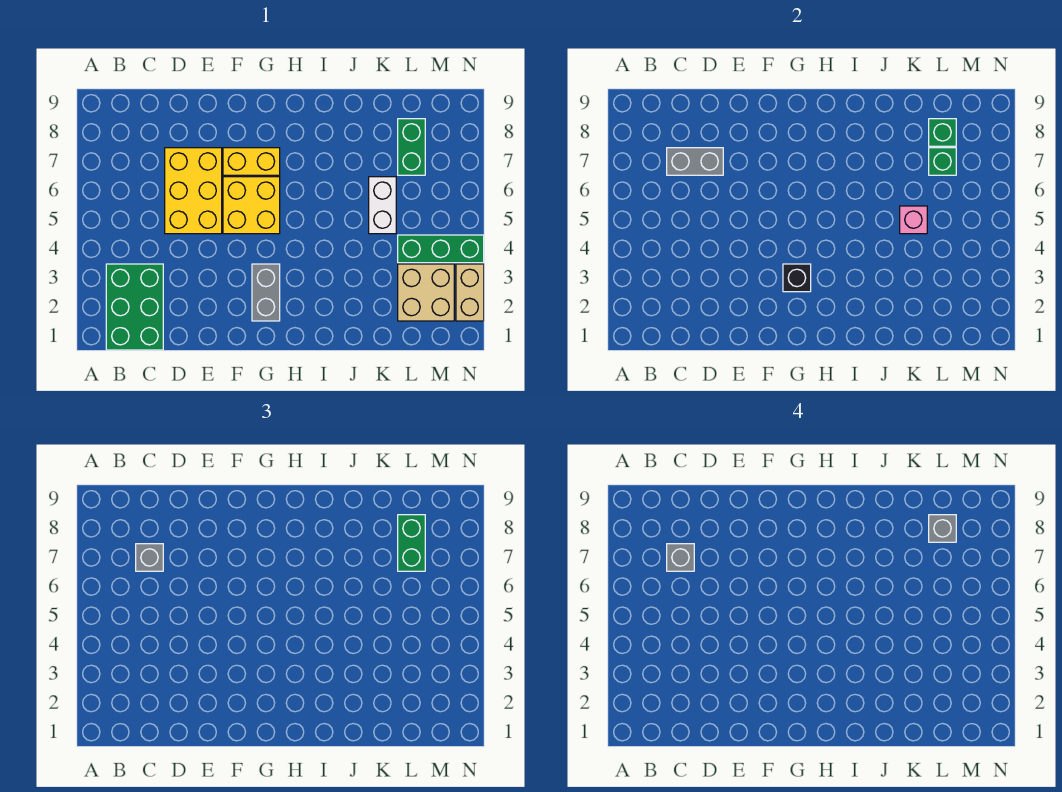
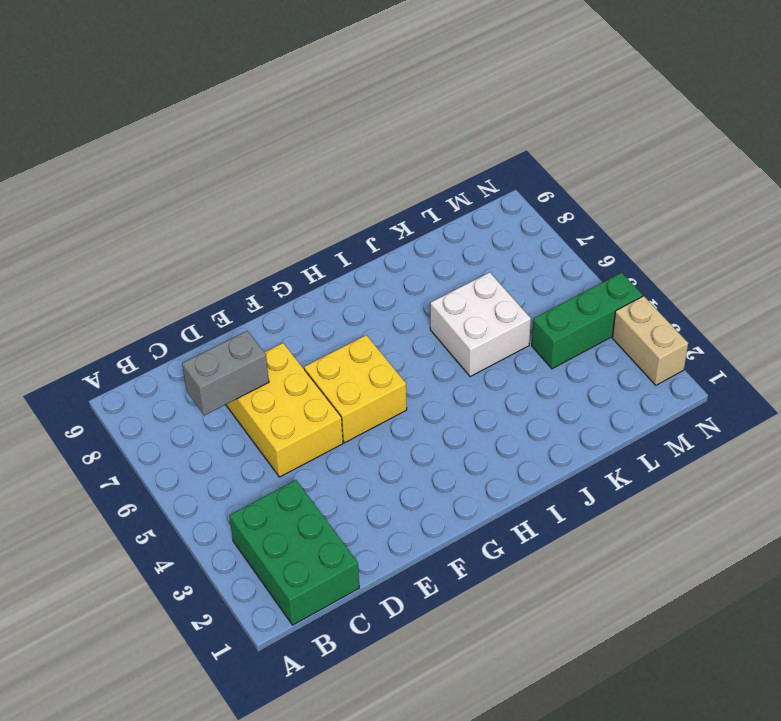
white 2x2 brick [430,272,531,377] -> white 1x2 brick [369,177,396,234]
none -> yellow 1x2 brick [223,148,280,175]
none -> grey 1x2 brick [252,264,280,321]
none -> tan 2x2 brick [398,264,454,321]

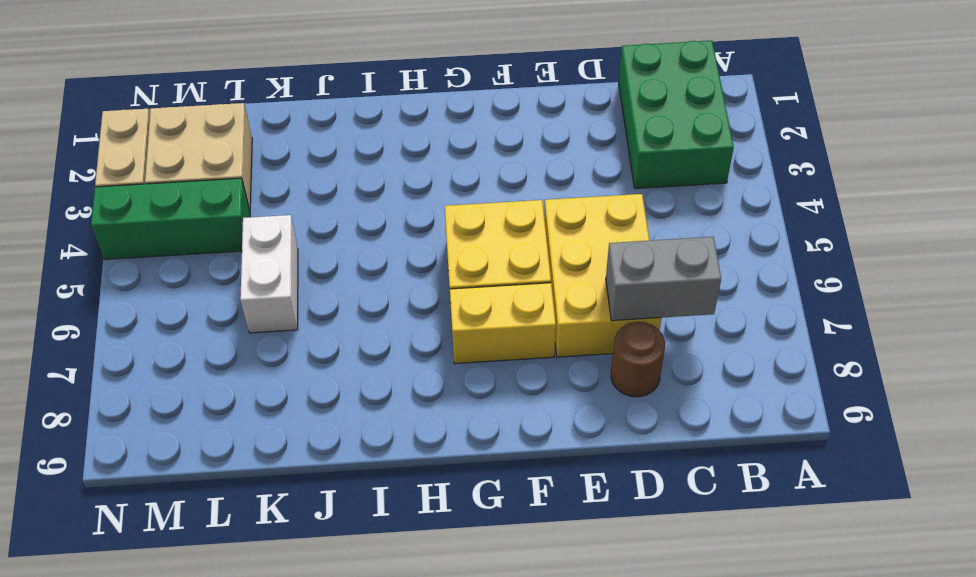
brown 1x1 round brick [611,322,665,397] -> none
none -> grey 1x2 brick [252,264,280,321]
none -> green 1x2 brick [398,119,425,175]
none -> black 1x1 brick [783,264,811,292]

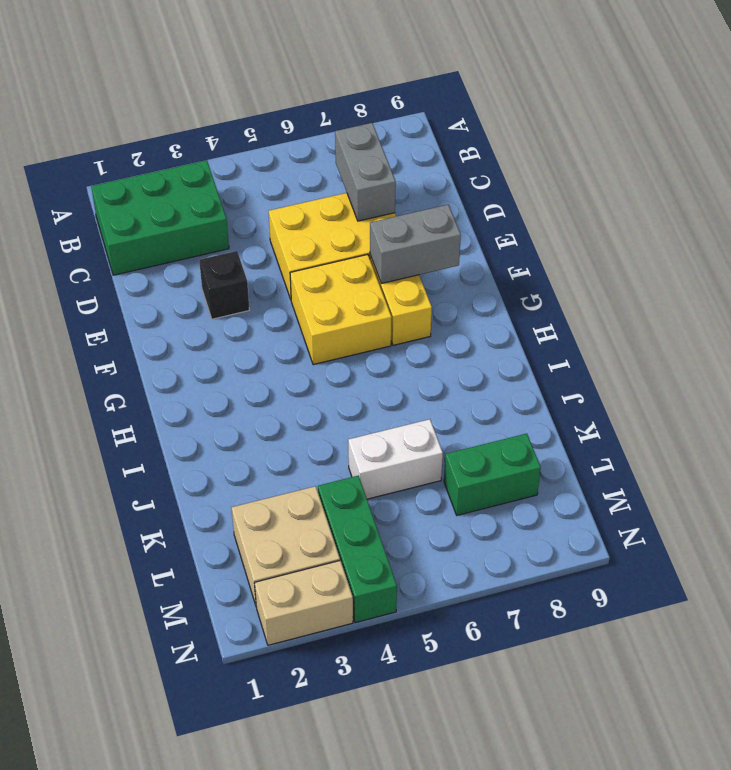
black 1x1 brick [199,251,249,319] -> black 1x1 brick moved to [783,264,811,292]
grey 1x2 brick [370,205,461,284] -> grey 1x2 brick moved to [252,264,280,321]
none -> pink 1x1 brick [900,206,927,234]
none -> green 1x1 brick [929,148,956,175]
none -> green 1x1 brick [929,119,956,146]

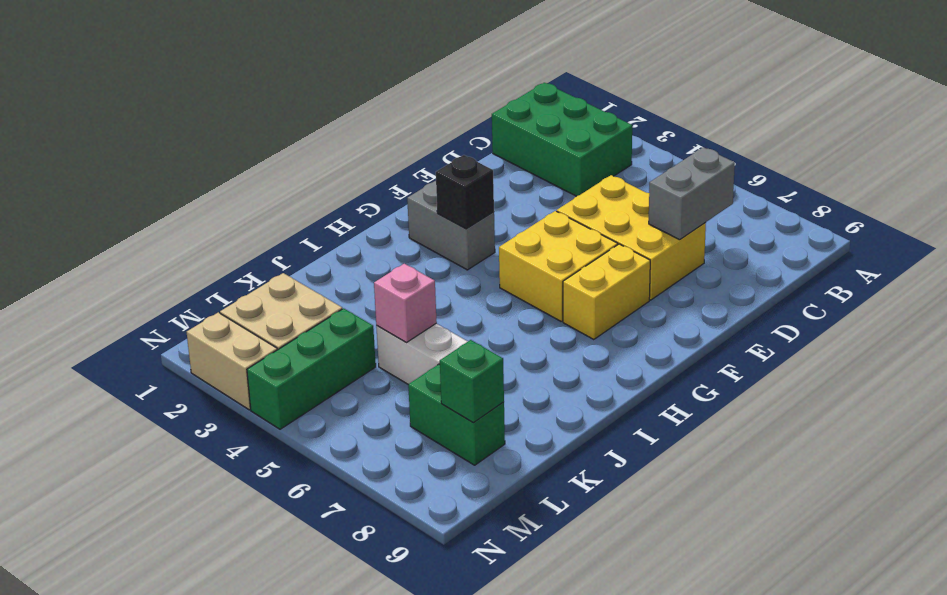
none -> green 1x1 brick [929,148,956,175]
none -> grey 1x1 brick [136,544,163,571]
none -> green 1x2 brick [398,515,425,571]

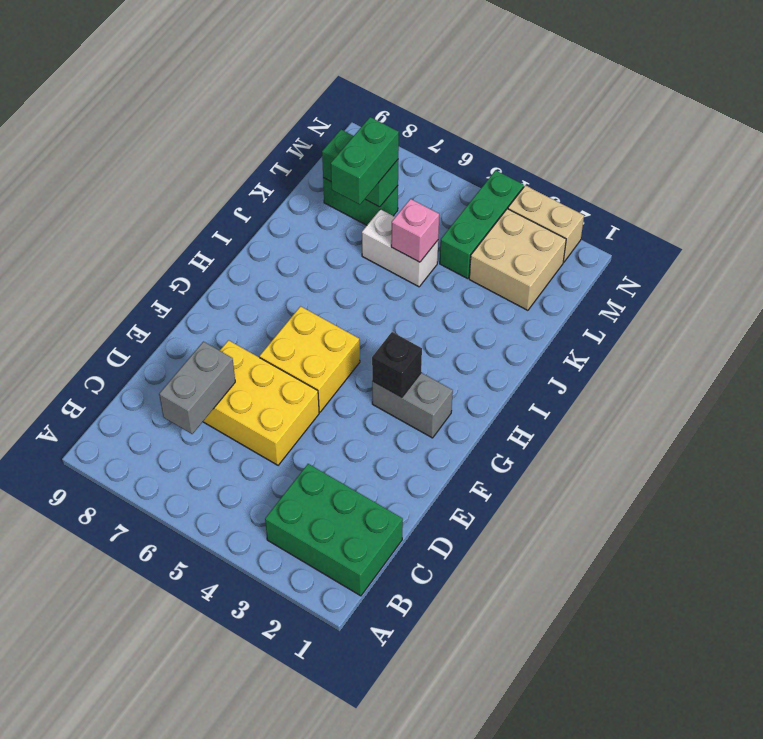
green 1x2 brick [331,117,399,205] -> green 1x2 brick turned to [398,515,425,571]
none -> yellow 1x2 brick [223,148,280,175]
none -> grey 1x1 brick [136,544,163,571]
none -> grey 1x1 brick [667,544,694,571]

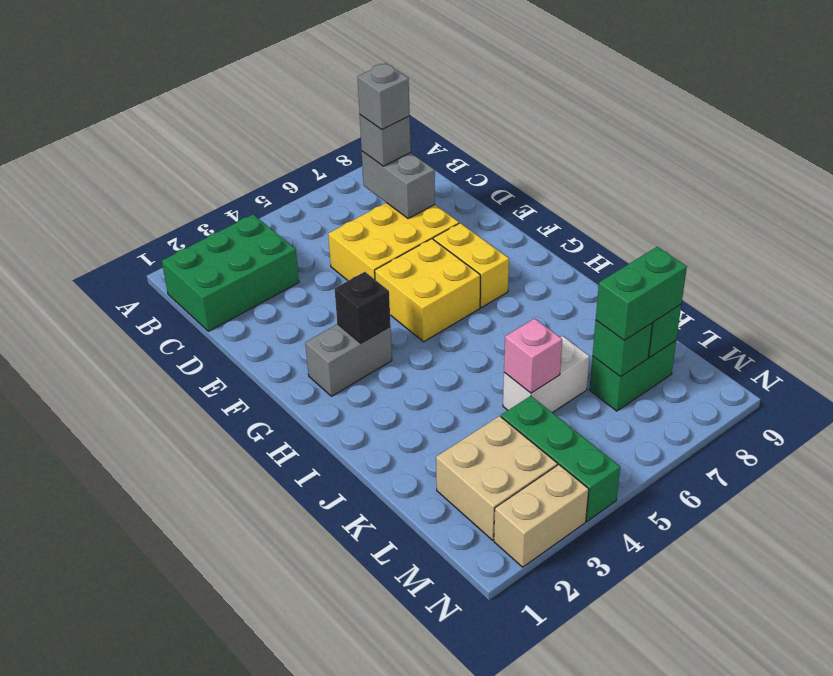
none -> grey 1x1 brick [929,515,956,542]

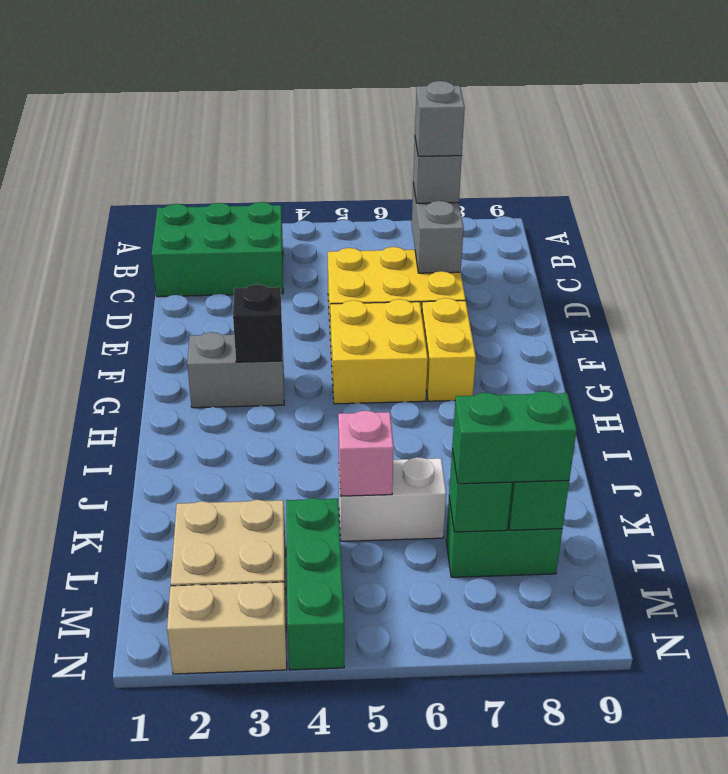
none -> grey 1x1 brick [929,515,956,542]

